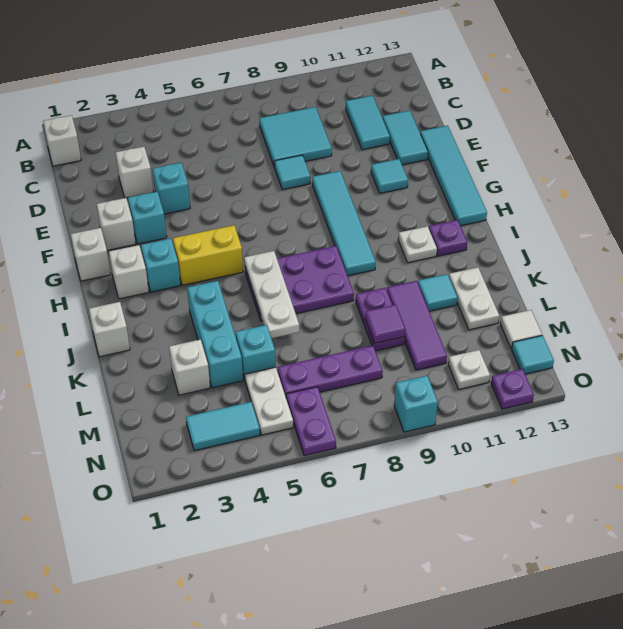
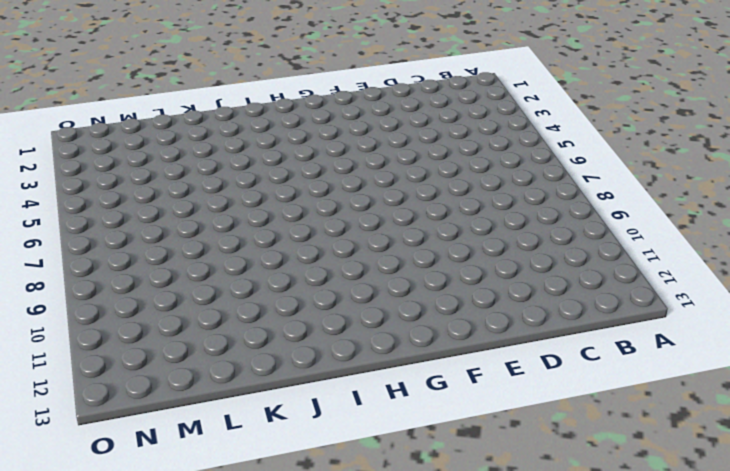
none -> white 1x1 brick [43,115,81,166]
none -> cyan 2x2 tile [259,107,332,167]
none -> cyan 1x2 tile [346,96,390,150]
none -> white 1x1 brick [115,147,153,198]

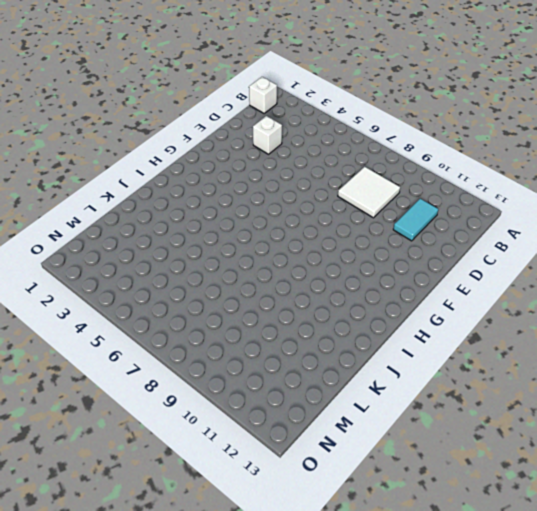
white 2x2 tile [338,167,400,218] -> cyan 2x2 tile [259,107,332,167]
none -> cyan 1x2 tile [383,110,428,165]
none -> cyan 1x1 brick [153,163,190,214]
none -> cyan 1x1 tile [274,155,310,190]
none -> cyan 1x4 tile [420,126,487,226]

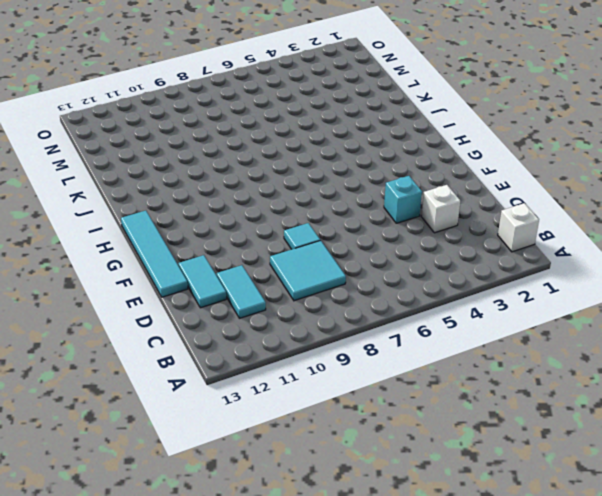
none -> white 1x1 brick [97,198,136,250]
none -> cyan 1x1 brick [128,192,167,244]
none -> cyan 1x4 tile [312,171,376,276]
none -> cyan 1x1 tile [371,159,408,193]

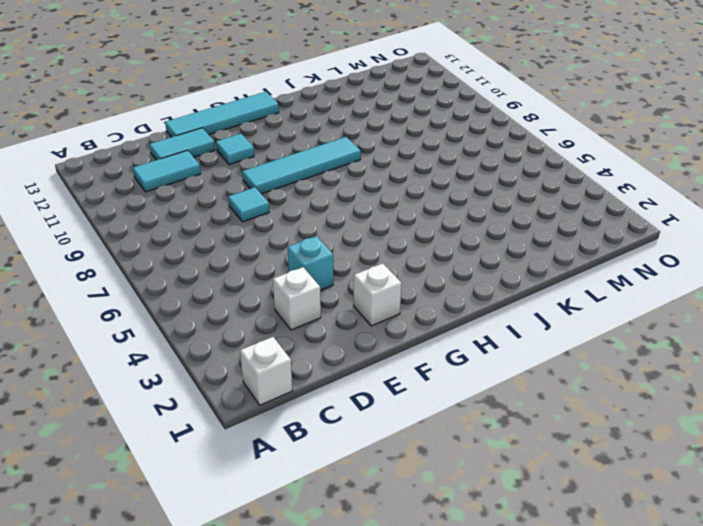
none -> cyan 2x2 tile [259,107,332,167]
none -> cyan 1x1 brick [128,192,167,244]
none -> white 1x1 brick [71,228,111,281]
none -> white 1x1 brick [109,245,149,299]

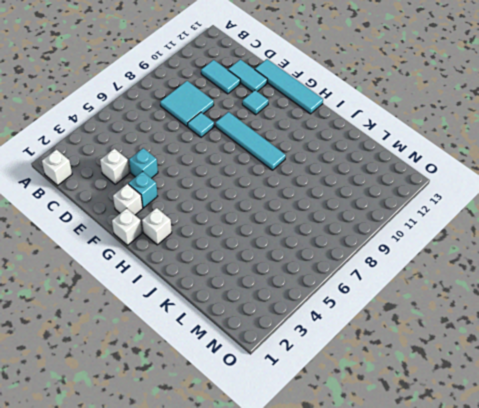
none -> cyan 1x1 brick [141,239,181,292]
none -> yellow 1x2 brick [173,225,243,285]
none -> purple 2x3 plate [245,246,354,321]
none -> white 1x1 plate [398,226,437,263]

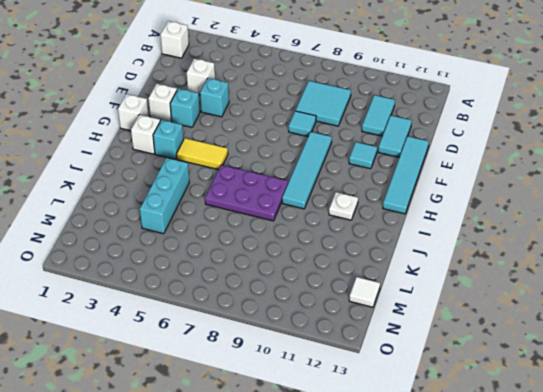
yellow 1x2 tile [177,138,228,170] -> yellow 1x2 brick [173,225,243,285]
none -> purple 1x1 plate [429,220,467,256]
none -> white 1x1 brick [89,302,130,357]
none -> purple 1x2 plate [356,288,405,351]
none -> purple 1x3 tile [387,281,447,370]

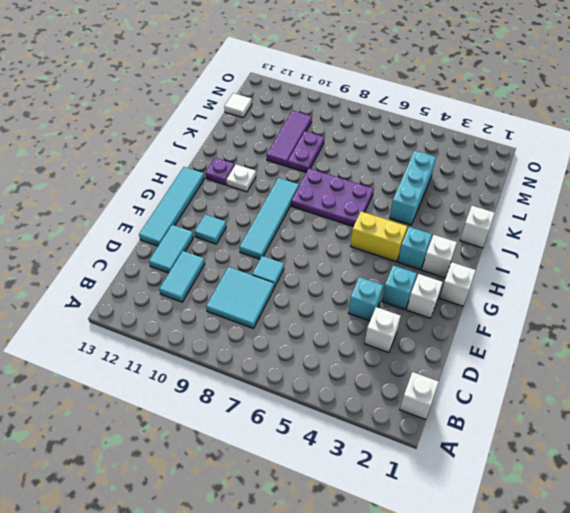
none -> cyan 1x1 tile [418,274,457,311]
none -> white 1x2 plate [449,267,499,330]
none -> white 1x1 brick [169,340,210,395]
none -> cyan 1x1 brick [236,325,276,379]

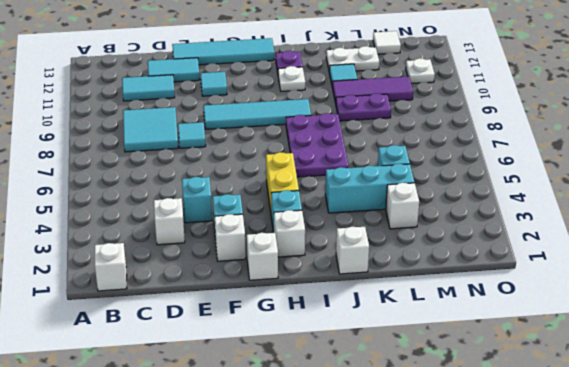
none -> white 1x2 plate [245,367,293,435]
none -> purple 1x3 plate [278,345,383,397]
none -> cyan 1x2 tile [186,402,260,451]
none -> purple 1x2 plate [286,387,336,456]

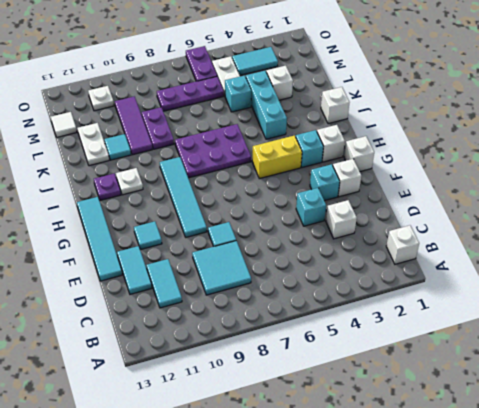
none -> cyan 1x1 tile [512,335,554,374]
none -> cyan 1x1 brick [394,376,438,432]
none -> purple 1x1 plate [491,369,534,409]
none -> white 1x3 plate [244,251,299,338]

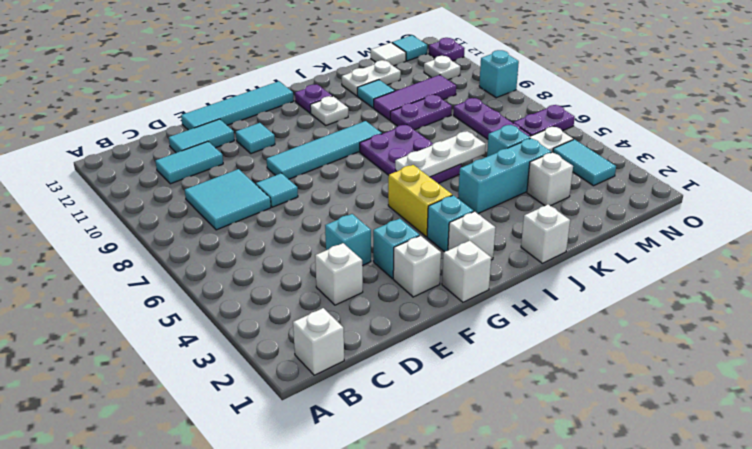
none -> purple 1x1 tile [365,305,405,343]

